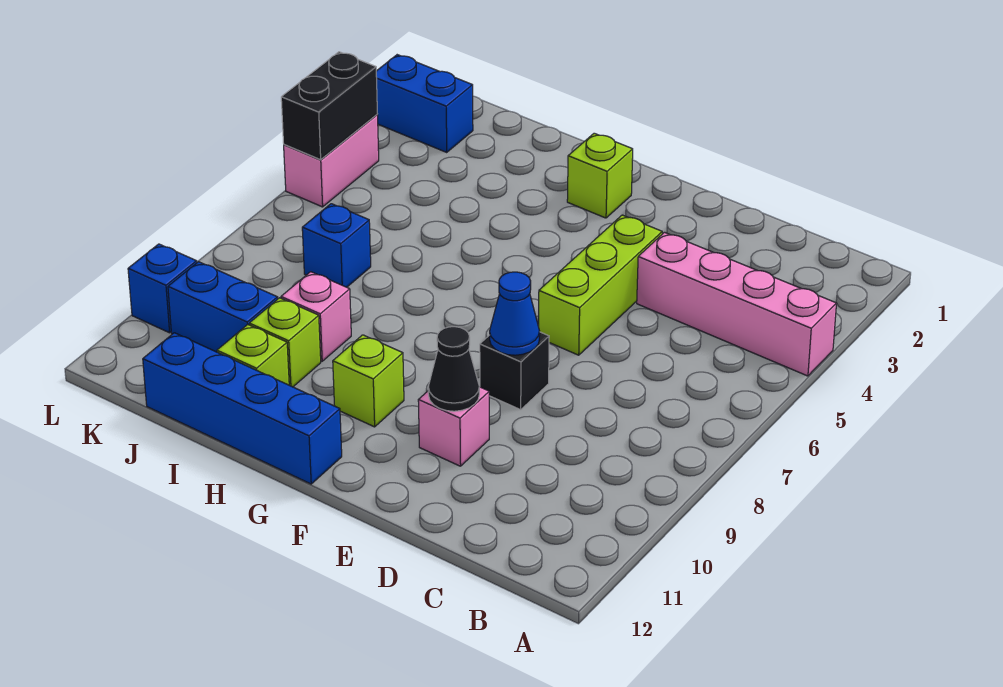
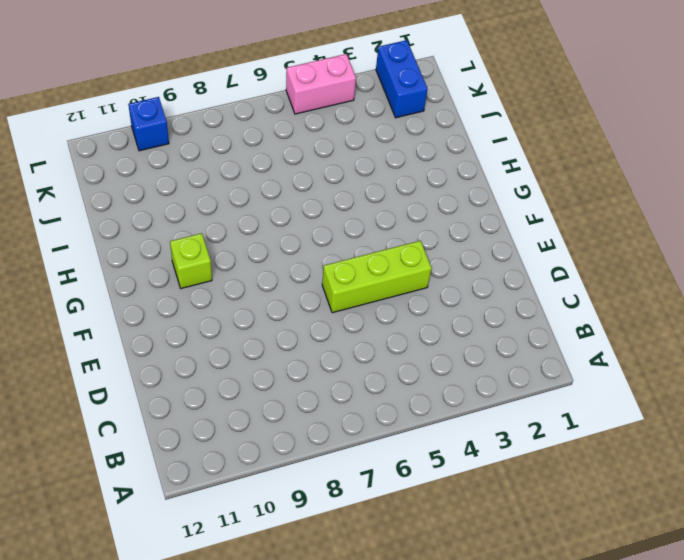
none -> pink 1x4 brick [637,232,837,376]
none -> black 1x1 brick [480,332,549,410]
none -> pink 1x1 brick [418,387,489,466]

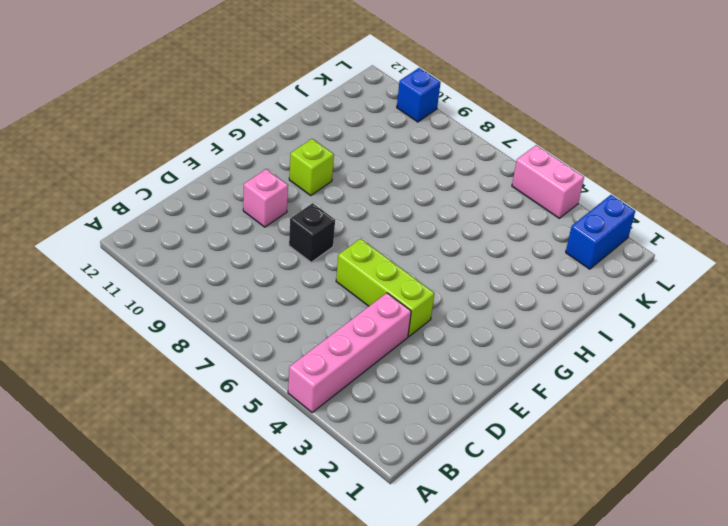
none -> lime 1x1 brick [567,133,633,218]
none -> blue 1x4 brick [143,333,342,484]
none -> pink 1x1 brick [281,272,351,361]

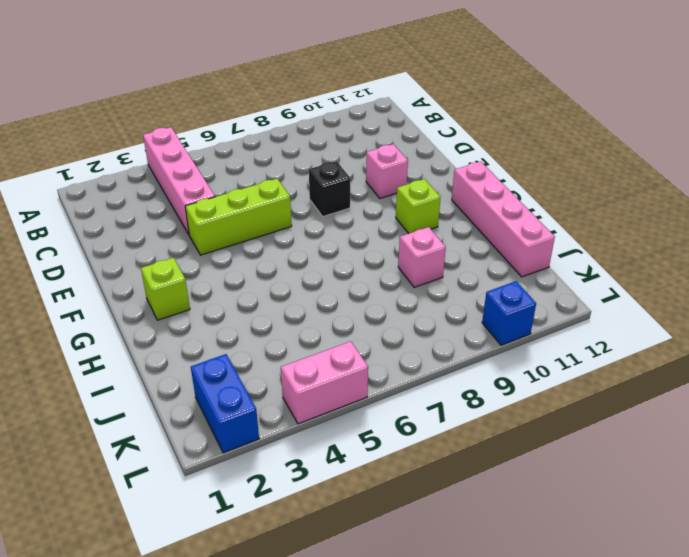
pink 1x4 brick [452,161,555,277] -> blue 1x4 brick [143,333,342,484]
none -> lime 1x1 brick [249,298,321,387]
none -> lime 1x1 brick [217,325,289,385]
none -> blue 1x1 brick [302,204,371,287]

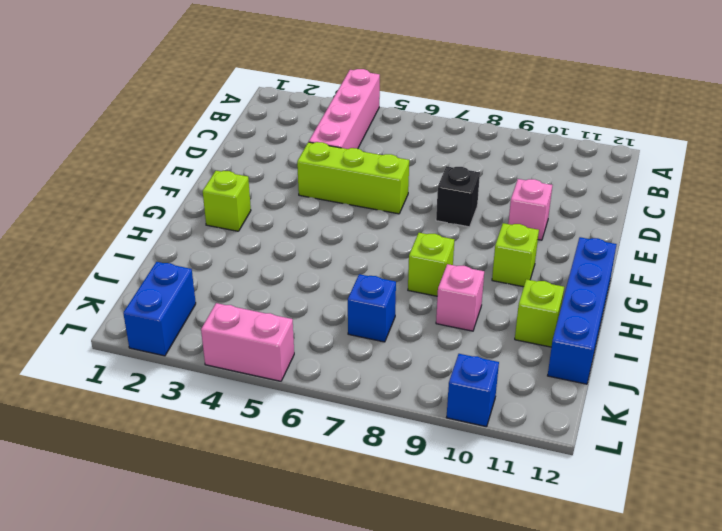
lime 1x1 brick [408,233,454,296] -> lime 1x1 brick moved to [249,298,321,387]
none -> blue 1x2 brick [168,262,278,352]
none -> blue 1x1 cone [490,272,540,355]
none -> black 1x1 cone [428,327,479,411]

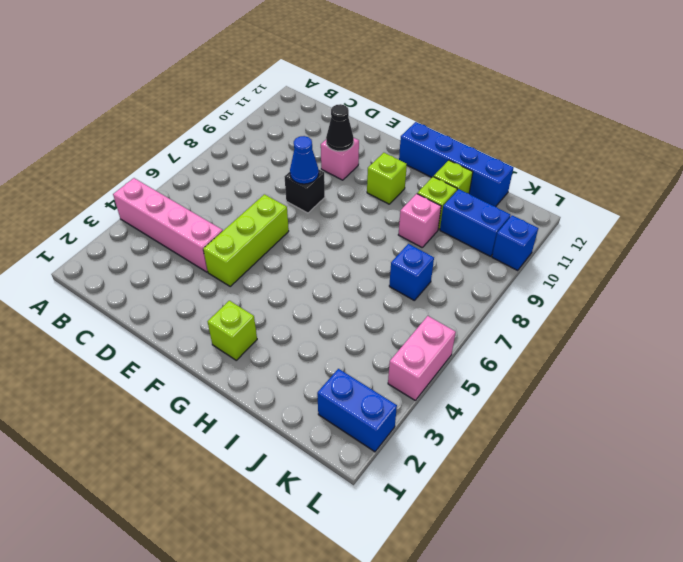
none -> black 1x2 brick [281,52,377,160]

